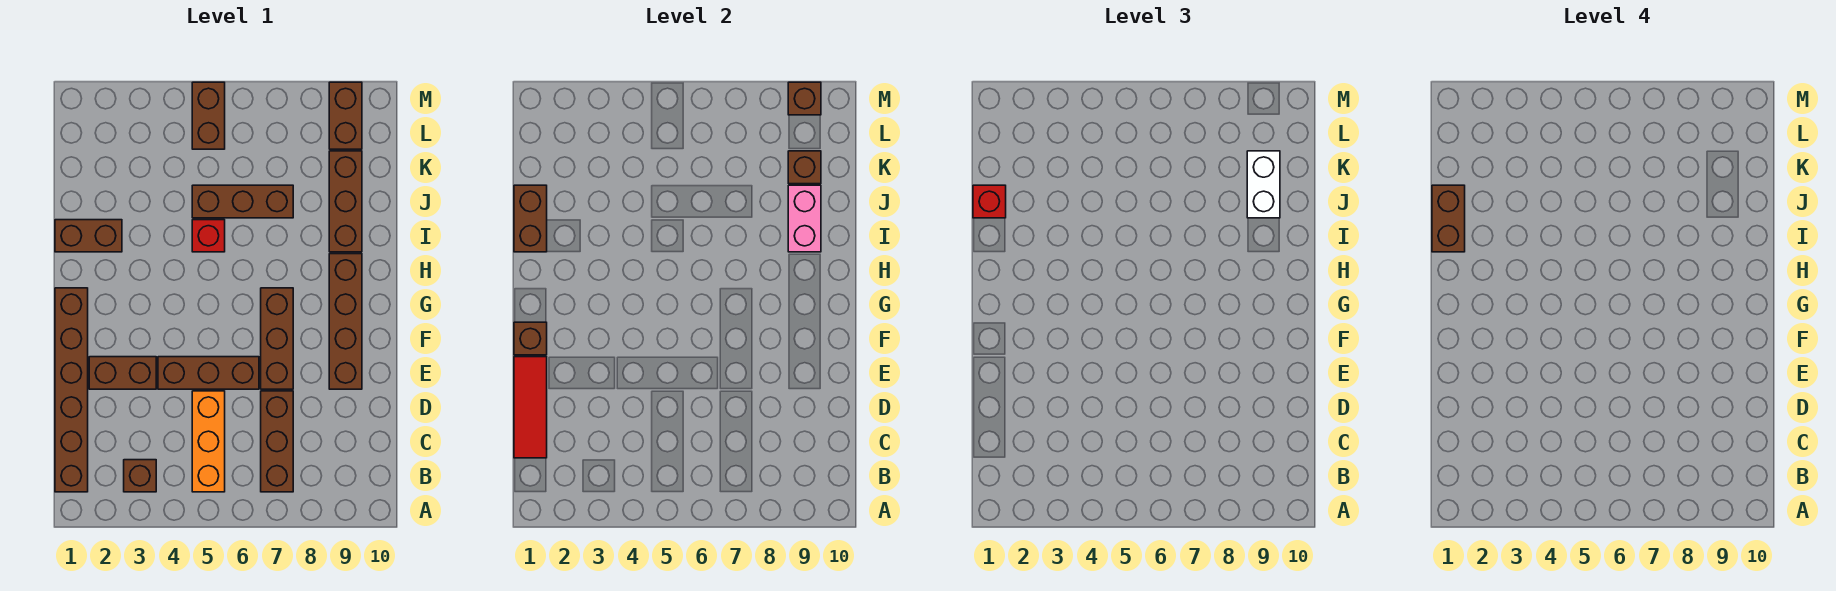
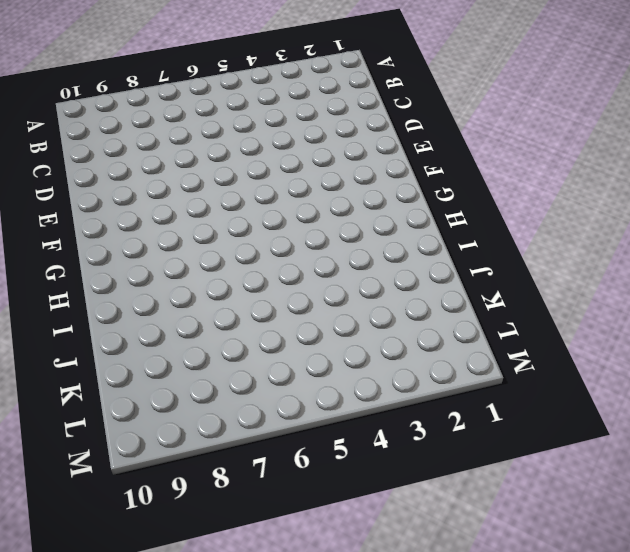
none -> brown 1x6 brick [55,288,88,492]
none -> brown 1x1 brick [124,460,156,492]
none -> orange 1x3 brick [192,391,225,492]

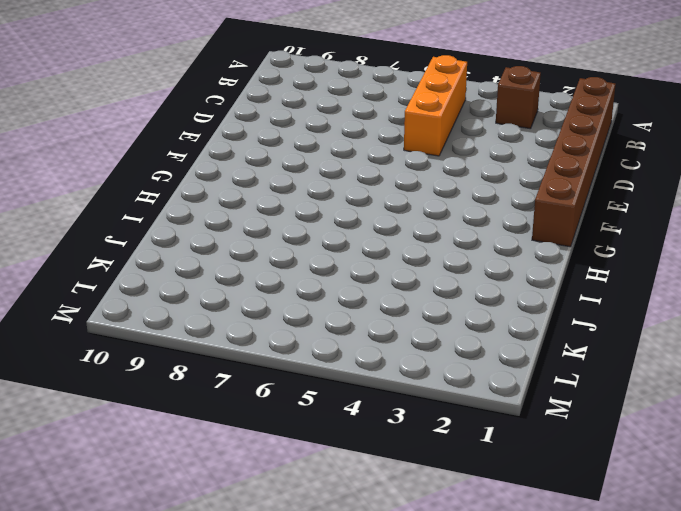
none -> brown 1x3 brick [261,391,293,492]
none -> brown 1x2 brick [89,357,156,389]
none -> brown 1x3 brick [158,357,259,389]

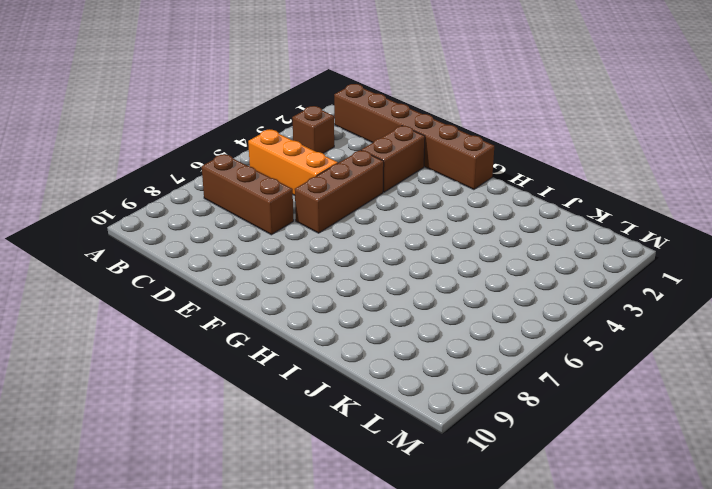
none -> brown 1x3 brick [261,288,293,389]
none -> brown 1x4 brick [329,254,362,389]
none -> brown 1x2 brick [55,220,122,252]

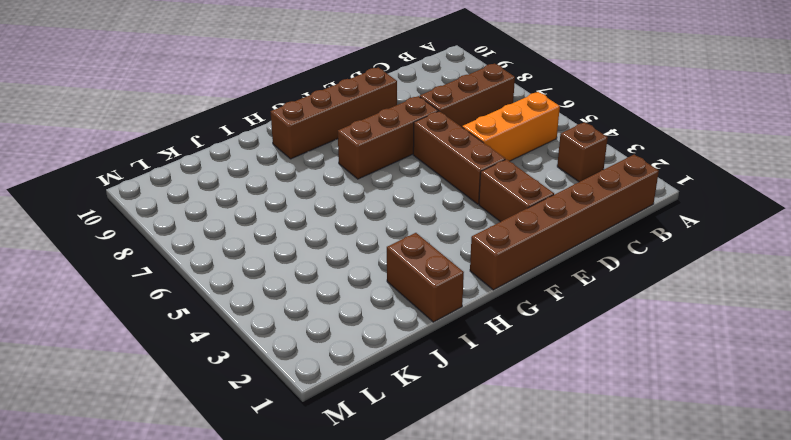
none -> red 1x1 brick [192,220,225,252]
none -> brown 1x3 brick [329,151,362,252]
none -> brown 1x3 brick [192,185,293,218]

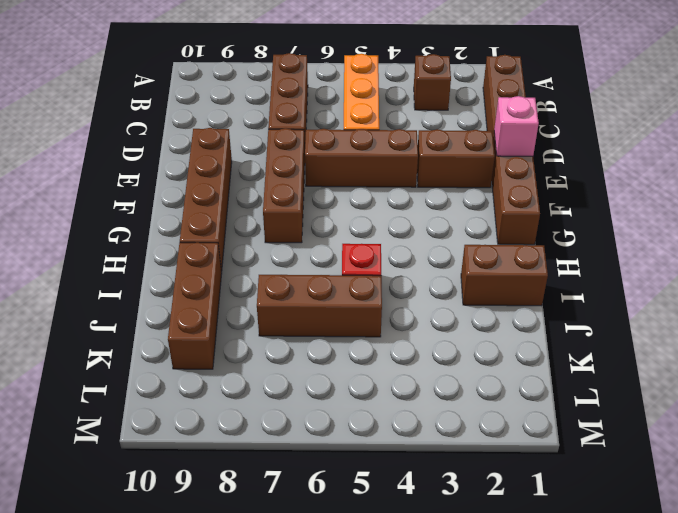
pink 1x1 brick [494,96,539,156] -> red 1x3 tile [514,357,547,458]
none -> brown 1x2 brick [192,82,225,149]
none -> brown 1x2 brick [329,82,362,149]
none -> brown 1x1 brick [514,322,547,355]

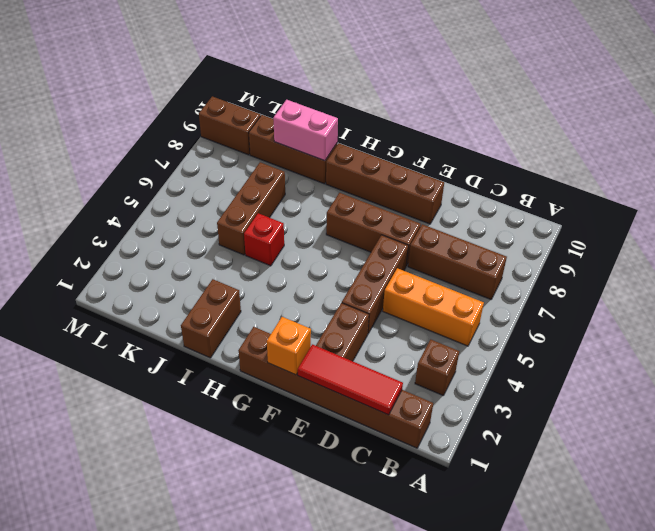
orange 1x1 brick [267,317,311,375] -> brown 1x1 brick [514,322,547,355]
none -> brown 1x2 brick [192,82,225,149]
none -> brown 1x2 brick [514,185,547,252]
none -> brown 1x1 brick [788,151,821,184]

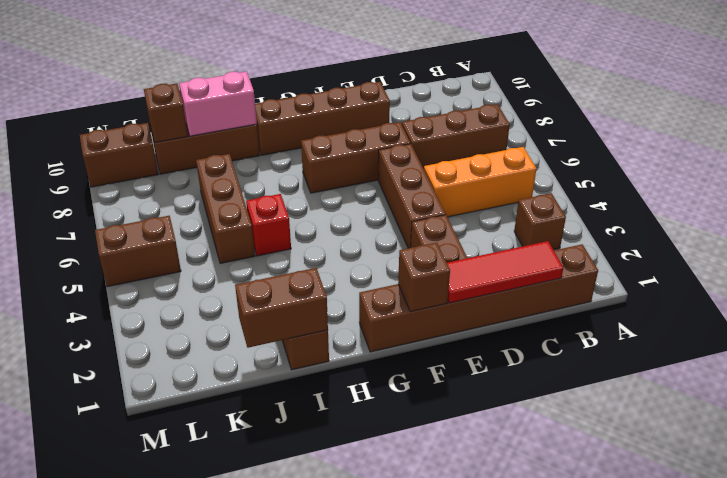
none -> brown 1x1 brick [788,82,821,115]
none -> red 1x1 brick [973,185,1006,218]
none -> white 1x2 brick [1247,151,1280,218]

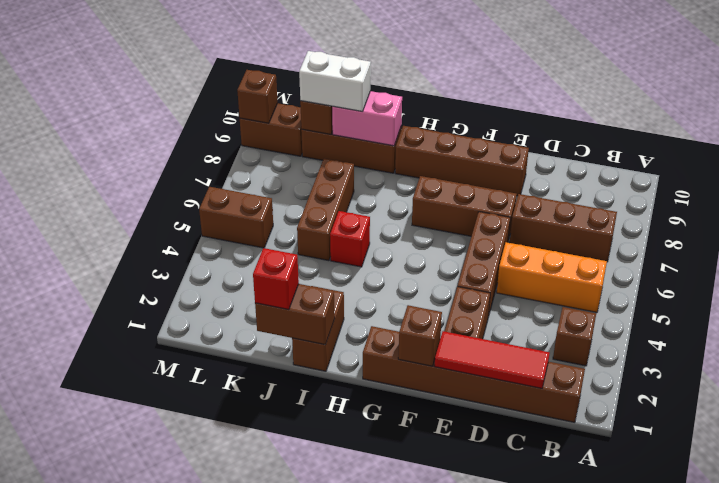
none -> brown 1x2 brick [1432,185,1465,252]

